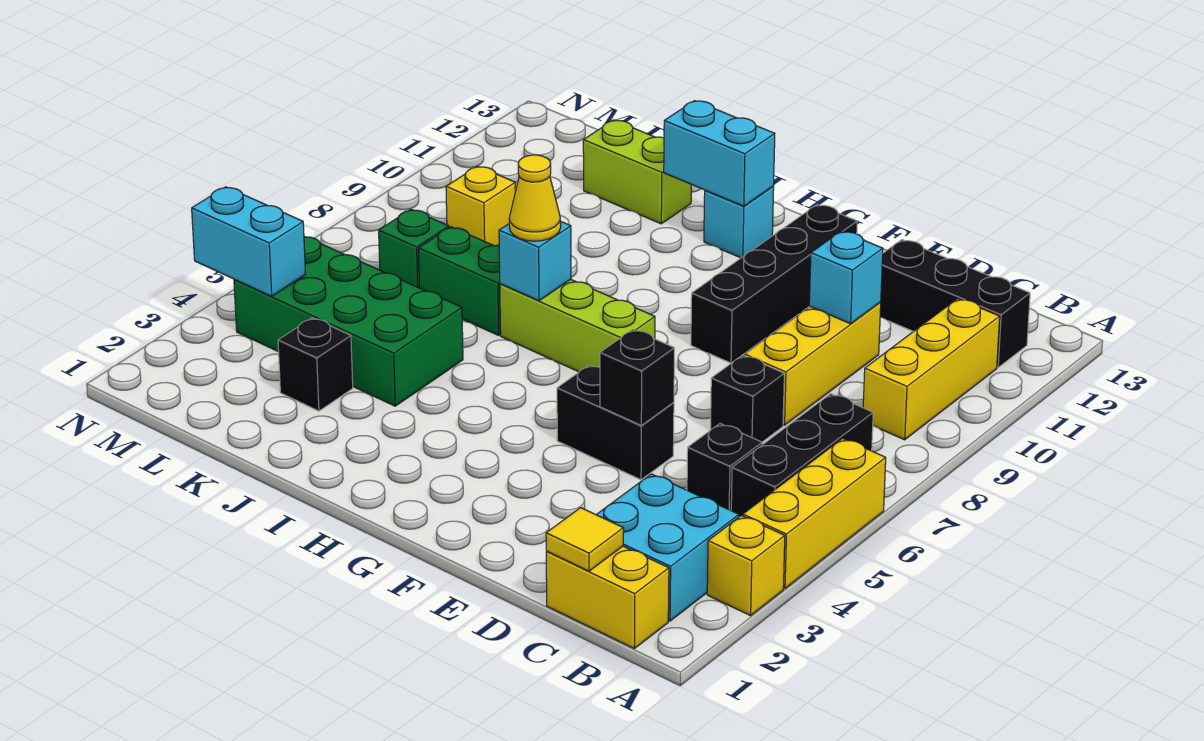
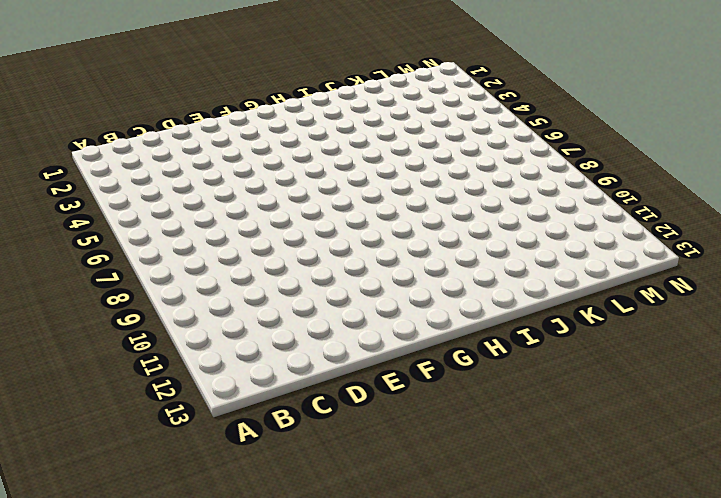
none -> yellow 1x1 brick [707,515,785,616]
none -> yellow 1x3 brick [743,438,886,588]
none -> yellow 1x2 brick [546,546,669,649]

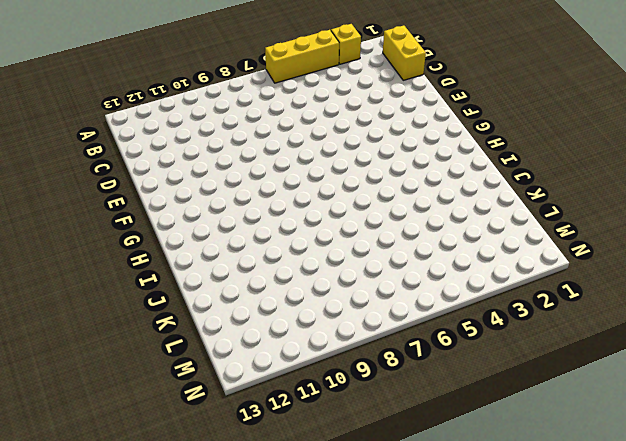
none -> cyan 2x2 brick [596,474,739,621]
none -> black 1x3 brick [731,394,873,517]
none -> yellow 1x3 brick [863,299,1000,440]

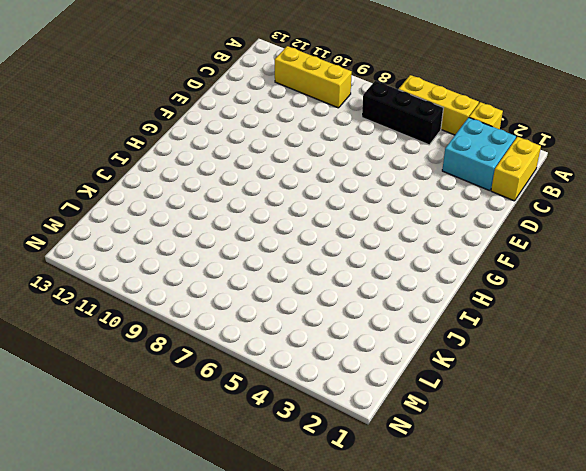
none -> black 1x3 brick [880,240,1030,367]
none -> black 1x1 brick [687,424,762,510]
none -> black 1x1 brick [711,355,784,442]

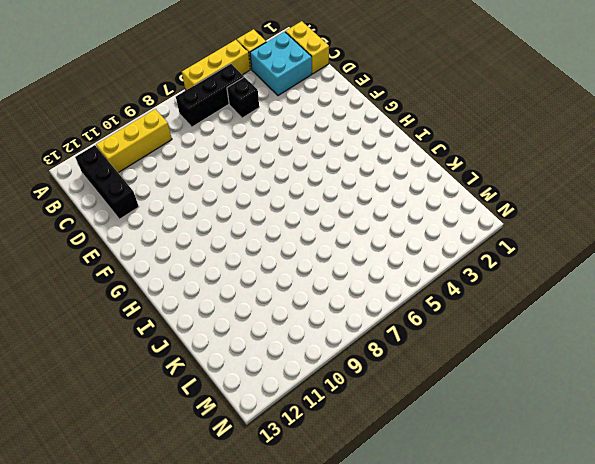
none -> black 1x1 brick [711,355,784,442]
none -> yellow 1x3 brick [744,302,881,425]
none -> black 1x2 brick [557,365,674,480]

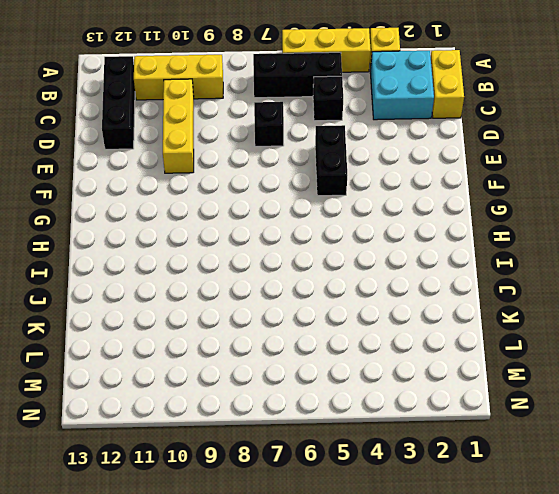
yellow 1x3 brick [163,79,194,173] -> yellow 1x3 brick turned to [744,302,881,425]
none -> black 1x4 brick [691,205,857,363]
none -> lime 1x3 brick [500,279,655,372]
none -> cyan 1x1 brick [704,187,774,258]

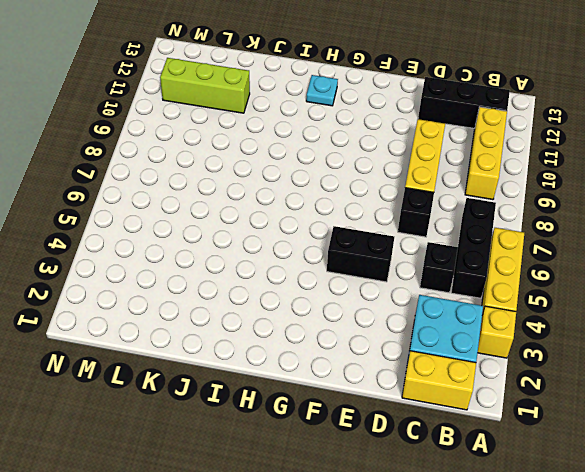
cyan 1x1 plate [306,75,338,106] -> cyan 1x1 brick [704,187,774,258]
lime 1x3 brick [160,58,250,113] -> lime 1x3 brick moved to [500,279,655,372]
none -> black 1x4 brick [691,205,857,363]
none -> green 2x4 brick [234,236,463,406]
none -> green 1x2 brick [419,227,501,335]

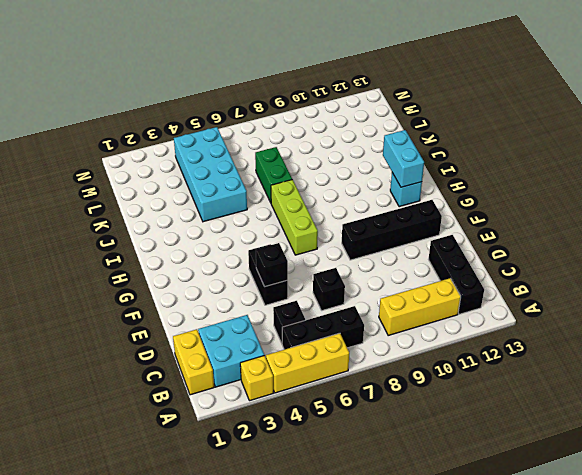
cyan 2x4 brick [174,127,247,222] -> green 2x4 brick [234,236,463,406]
none -> yellow 1x3 brick [744,302,881,425]
none -> lime 1x2 brick [583,120,691,224]
none -> black 1x1 brick [278,318,353,411]

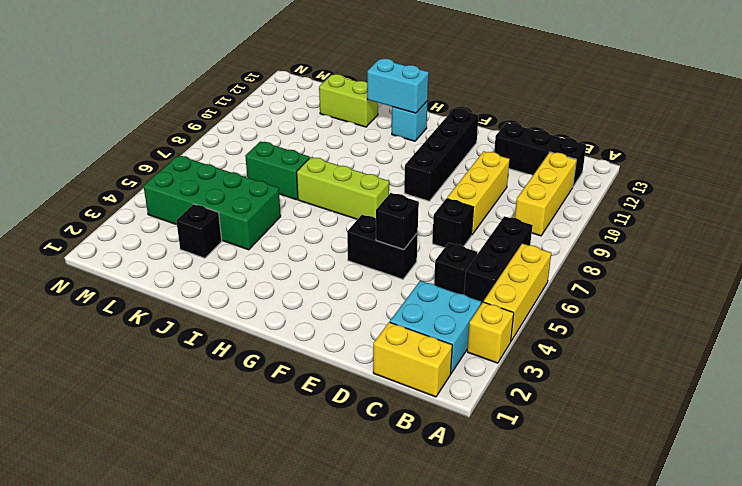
none -> green 1x1 brick [379,209,449,288]
none -> yellow 1x1 brick [446,166,515,246]
none -> yellow 1x1 tile [546,508,624,571]

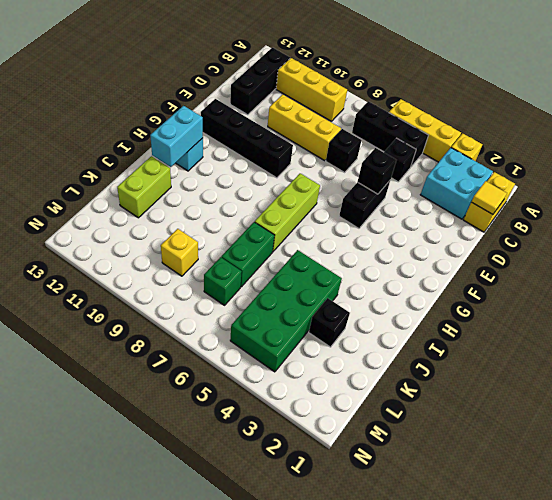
none -> cyan 1x1 brick [809,231,883,324]
none -> cyan 1x1 brick [499,221,571,301]
none -> cyan 1x2 brick [192,187,306,296]

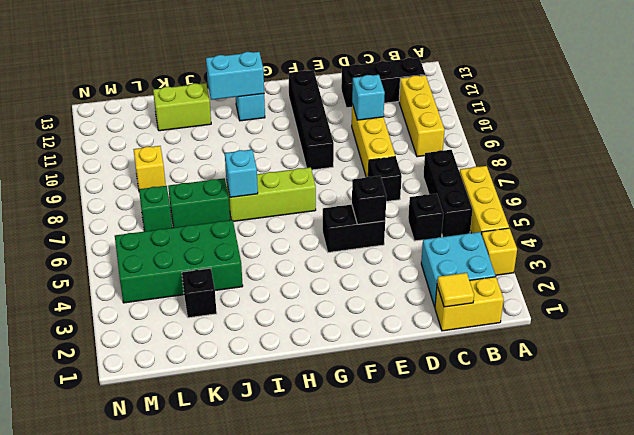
none -> cyan 1x2 brick [192,187,306,296]
none -> yellow 1x1 cone [509,155,561,241]

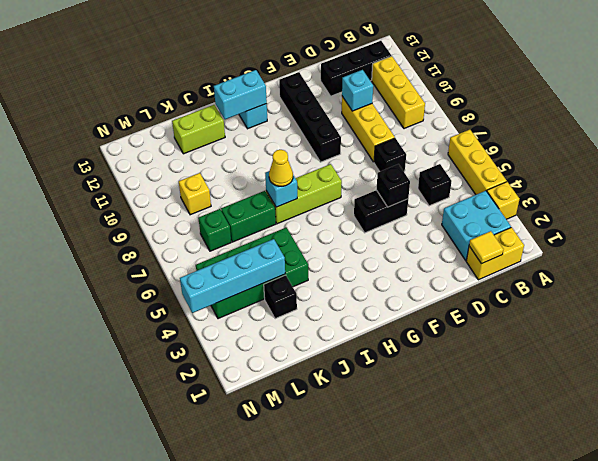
cyan 1x4 brick [180,239,285,313] -> cyan 1x2 brick [192,187,306,296]
none -> black 1x3 brick [731,394,873,517]

